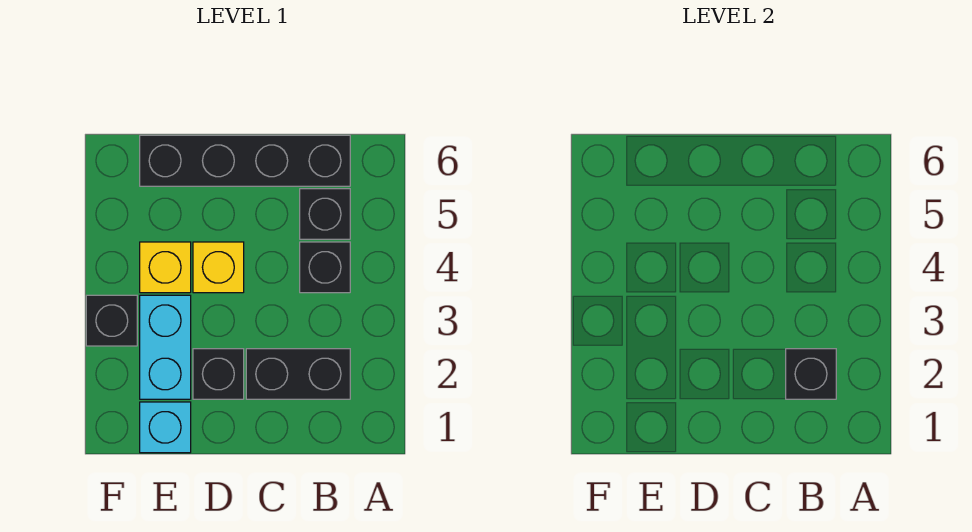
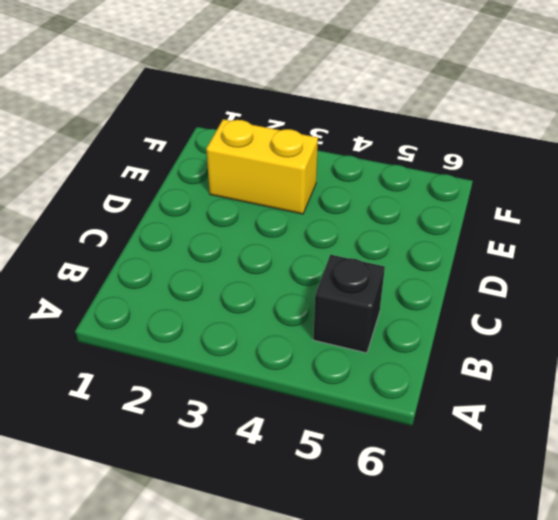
yellow 1x2 brick [206,119,318,214] -> cyan 1x2 brick [140,295,191,399]
none -> black 1x2 brick [246,349,350,399]
none -> black 1x1 brick [300,242,350,293]

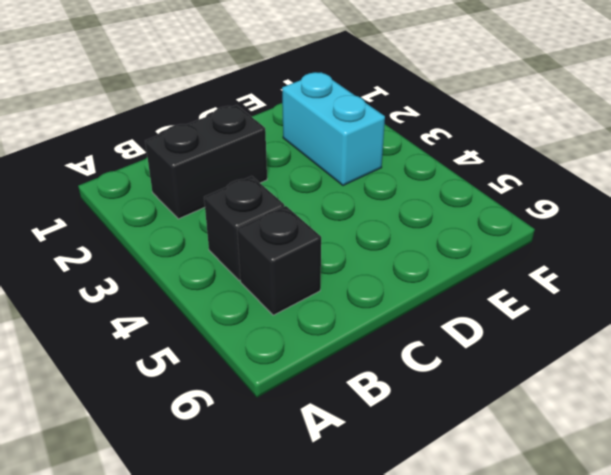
none -> black 1x4 brick [140,135,350,186]
none -> black 1x1 brick [193,349,244,399]

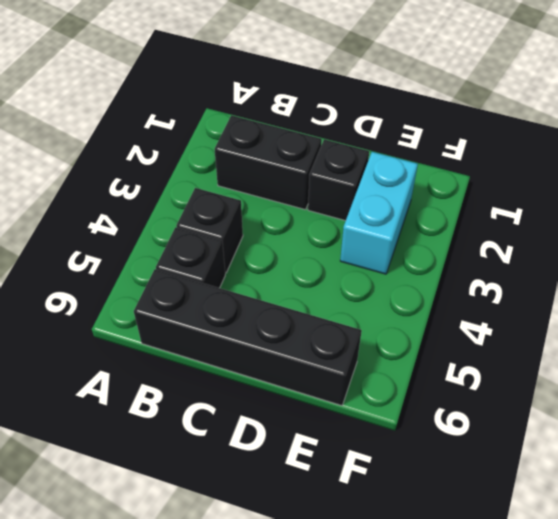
none -> yellow 1x1 brick [193,242,244,293]
none -> cyan 1x1 brick [140,402,191,453]

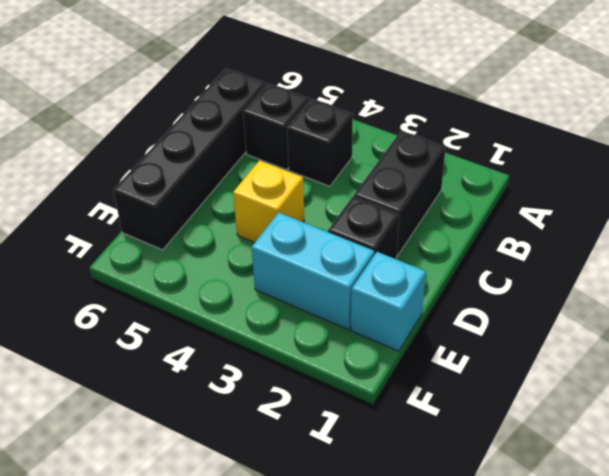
none -> yellow 1x1 brick [140,242,191,293]
none -> black 1x1 brick [86,295,137,346]

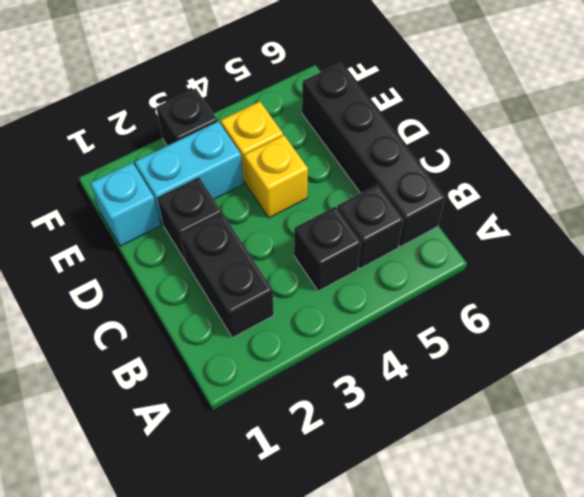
none -> black 1x1 brick [786,349,836,399]

